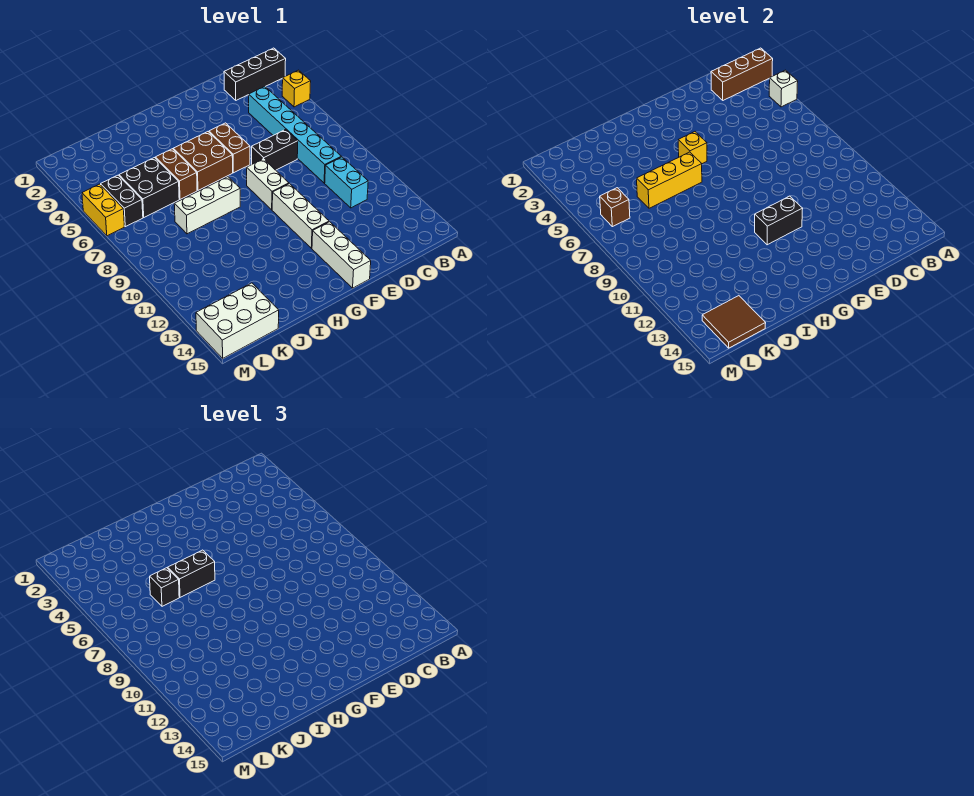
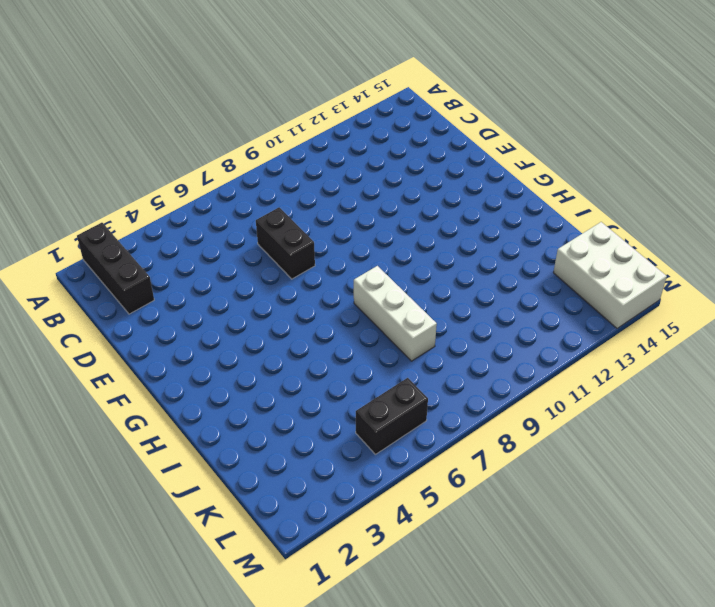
none -> yellow 1x1 brick [282,70,311,107]
none -> cyan 1x6 brick [249,86,341,183]
none -> cyan 1x2 brick [325,157,368,208]

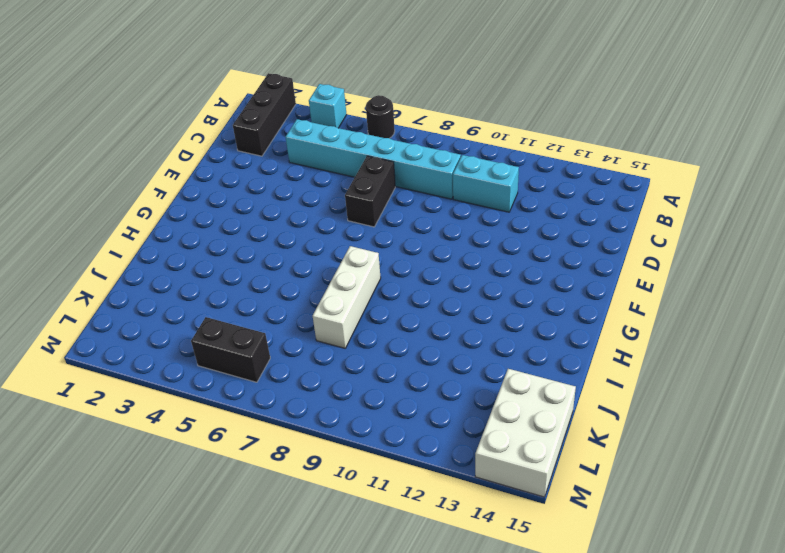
cyan 1x1 brick [309,84,347,128] -> yellow 1x1 brick [282,70,311,107]
black 1x1 round brick [366,95,395,138] -> none
none -> brown 1x2 brick [209,123,250,173]
none -> white 1x2 brick [247,159,289,210]
none -> white 1x3 brick [272,184,329,248]

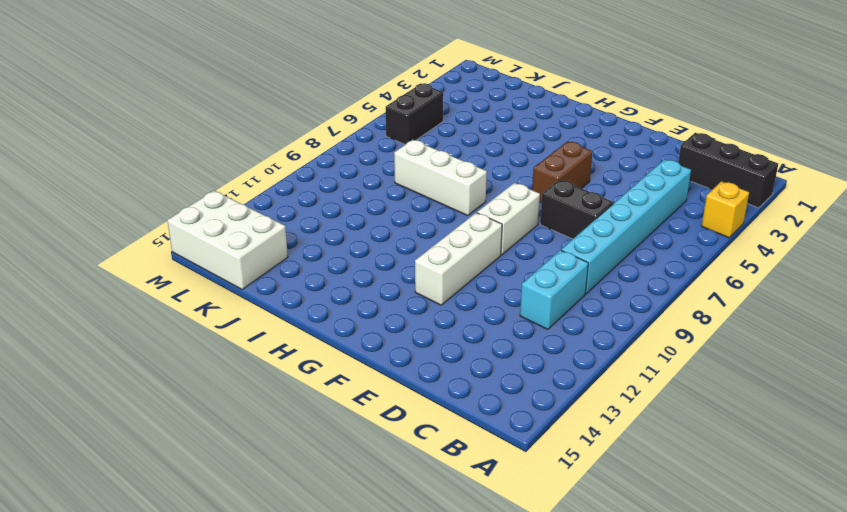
none -> white 1x3 brick [312,222,371,288]
none -> brown 2x2 brick [173,132,233,190]
none -> brown 1x2 brick [155,149,197,199]

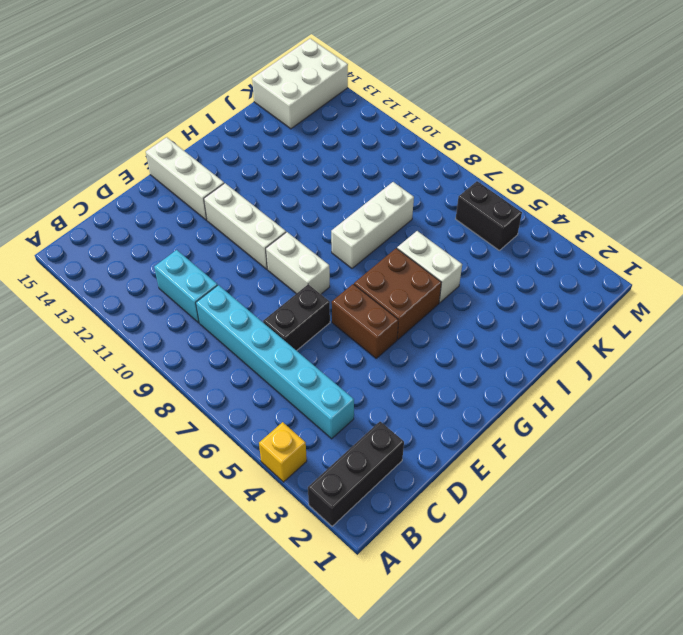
white 1x2 brick [397,231,462,303] -> brown 1x2 brick [155,149,197,199]
none -> black 2x2 brick [119,158,179,217]
none -> yellow 1x2 brick [82,184,124,236]
none -> brown 1x3 brick [711,48,773,100]

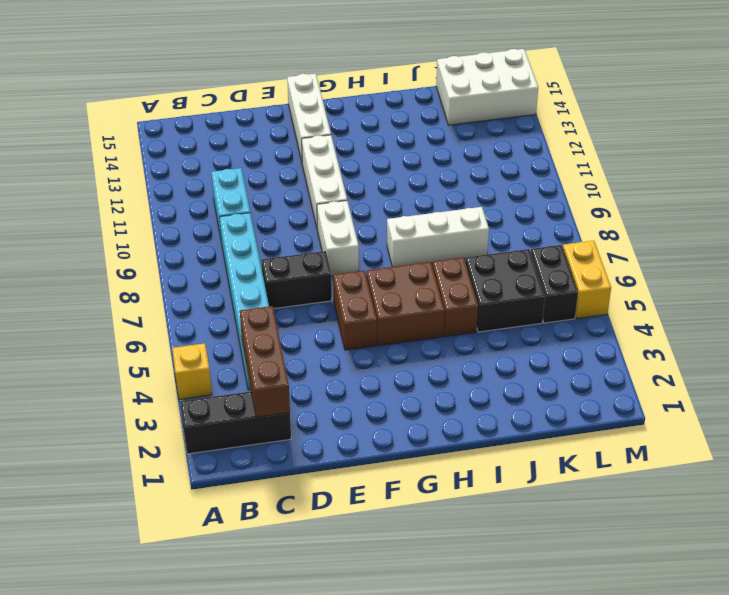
brown 1x3 brick [240,306,290,417] -> brown 1x3 brick turned to [711,48,773,100]
none -> white 1x1 brick [769,70,798,107]
none -> black 1x2 brick [755,196,803,245]
none -> yellow 1x1 brick [678,132,707,164]

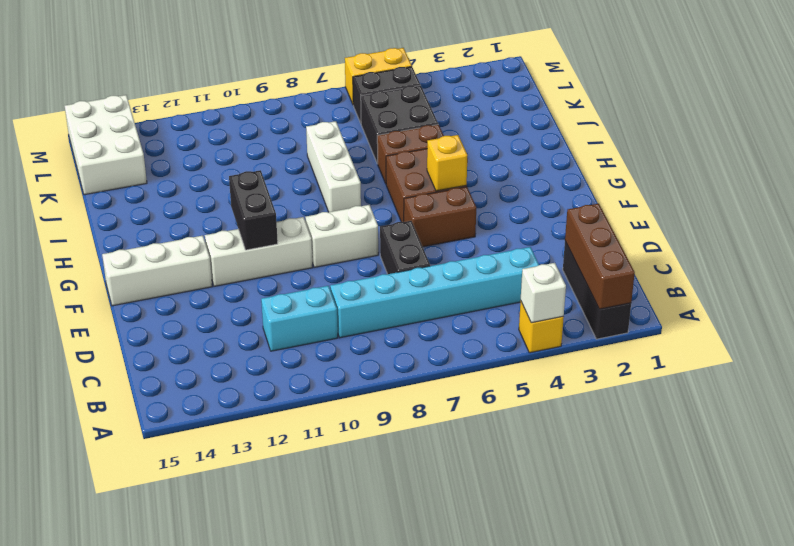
none -> yellow 1x3 brick [637,152,702,208]
none -> brown 2x2 tile [702,296,766,348]
none -> brown 1x1 brick [600,188,630,227]

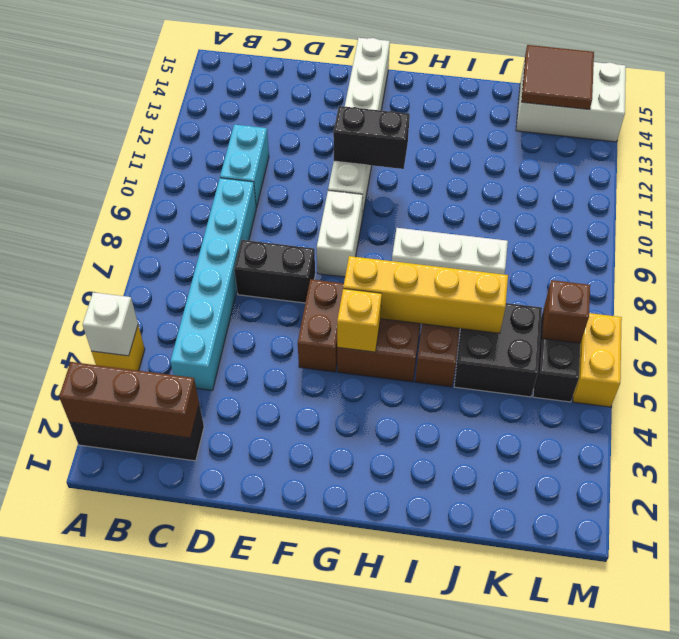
yellow 1x4 brick [343,256,508,333] -> yellow 1x3 brick [637,152,702,208]
none -> black 1x2 brick [168,550,215,597]
none -> black 1x1 brick [150,568,179,606]

